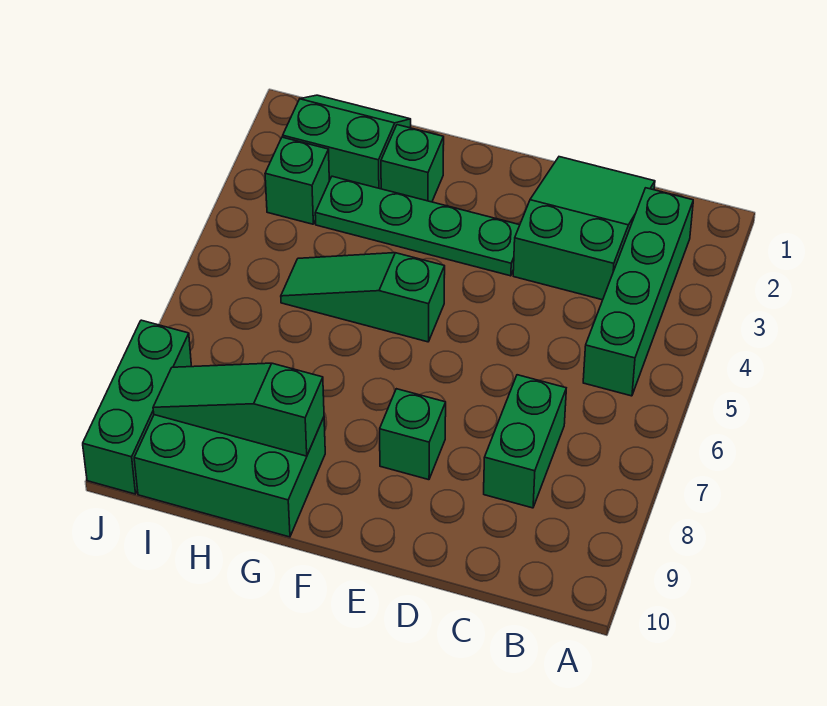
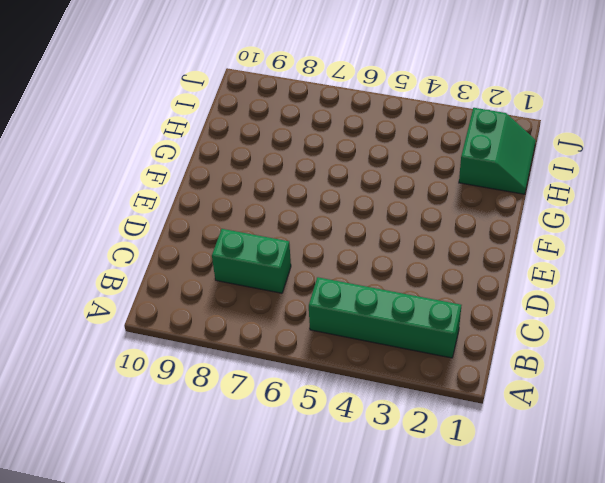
none -> green 2x3 slope [513,157,655,300]
none -> green 1x4 plate [315,176,520,276]
none -> green 1x1 brick [380,389,446,480]

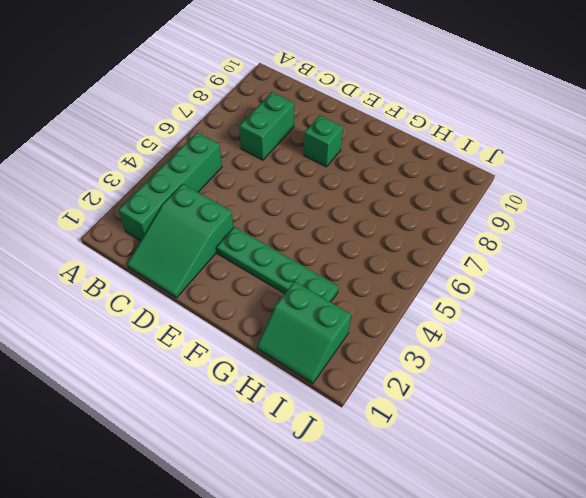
none -> green 1x3 slope [281,253,445,342]
none -> green 1x1 brick [381,125,444,202]
none -> green 2x3 brick [134,415,325,537]

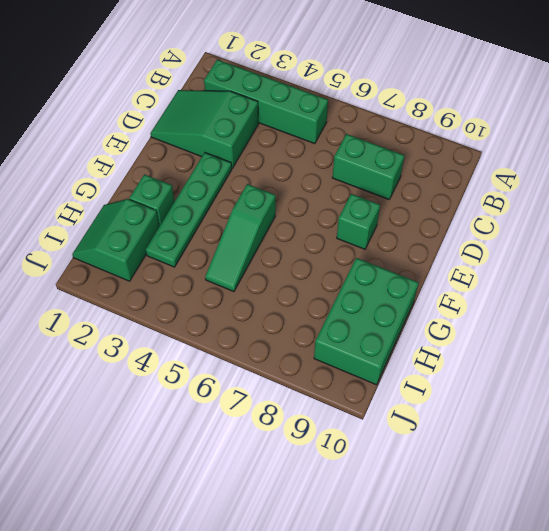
none -> green 1x1 brick [265,137,329,224]
none -> green 1x3 brick [83,320,191,494]
none -> green 1x3 slope [153,363,324,456]

